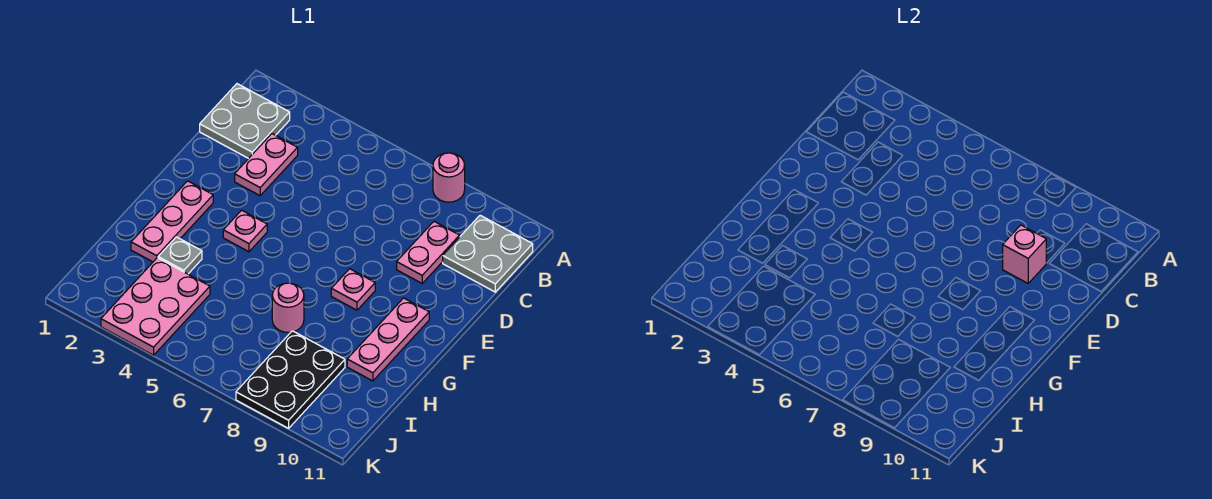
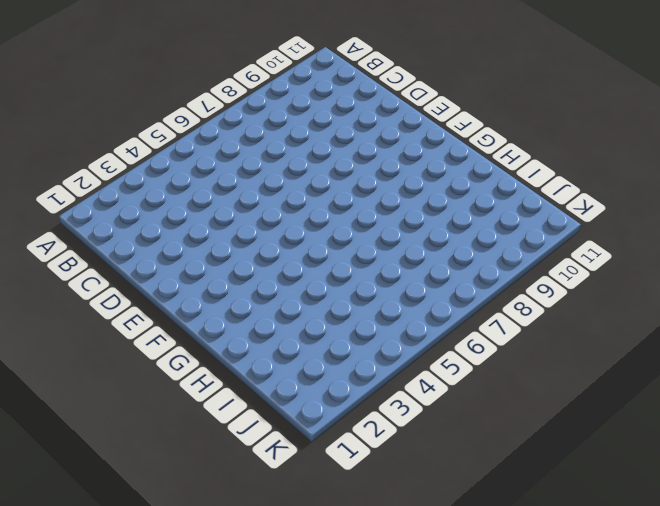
none -> pink 1x1 round brick [433,153,465,202]
none -> grey 2x2 plate [200,84,290,159]
none -> grey 2x2 plate [443,215,533,292]

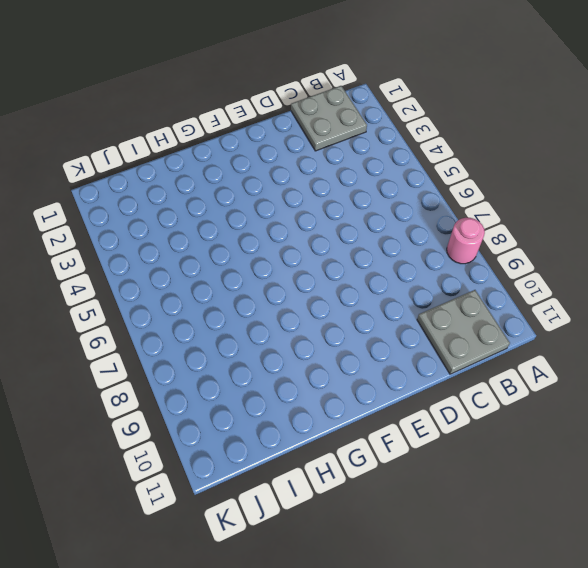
none -> pink 1x2 plate [235,134,298,196]
none -> pink 1x2 plate [397,222,460,283]
none -> pink 1x3 plate [131,181,213,262]

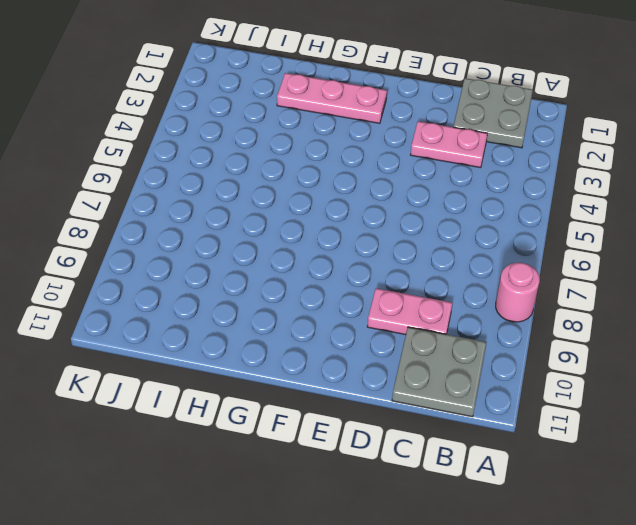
none -> pink 1x1 plate [223,210,267,252]
none -> pink 1x1 plate [331,269,375,310]
none -> pink 1x3 plate [347,298,429,381]

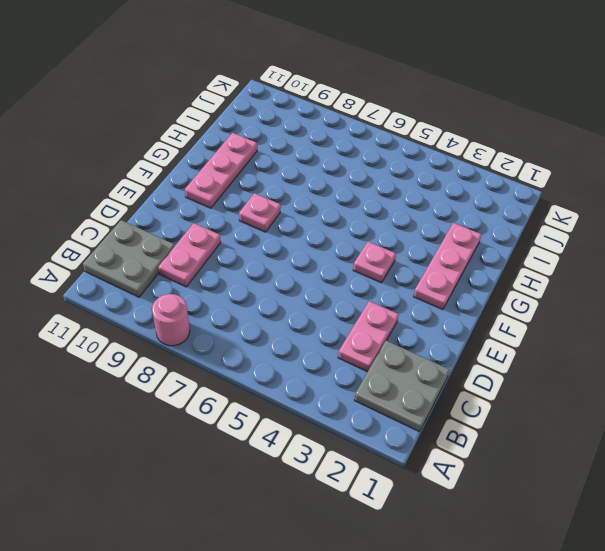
none -> grey 1x1 plate [158,237,202,274]
none -> pink 1x1 round brick [272,283,304,332]
none -> pink 2x3 plate [101,258,210,355]

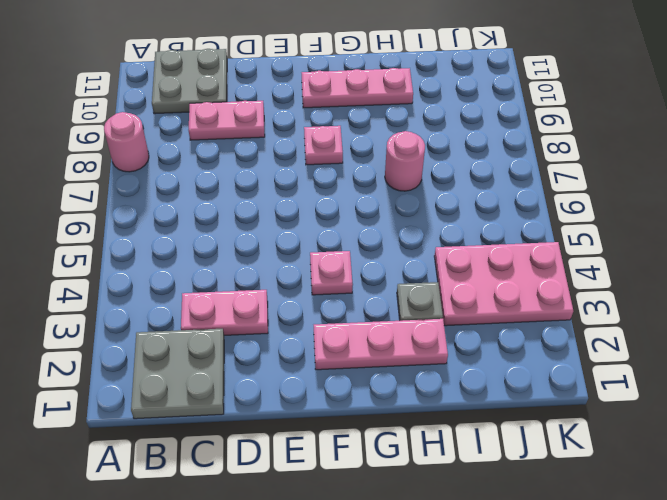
none -> black 2x3 plate [236,331,345,428]
none -> pink 1x1 brick [1003,225,1046,283]

